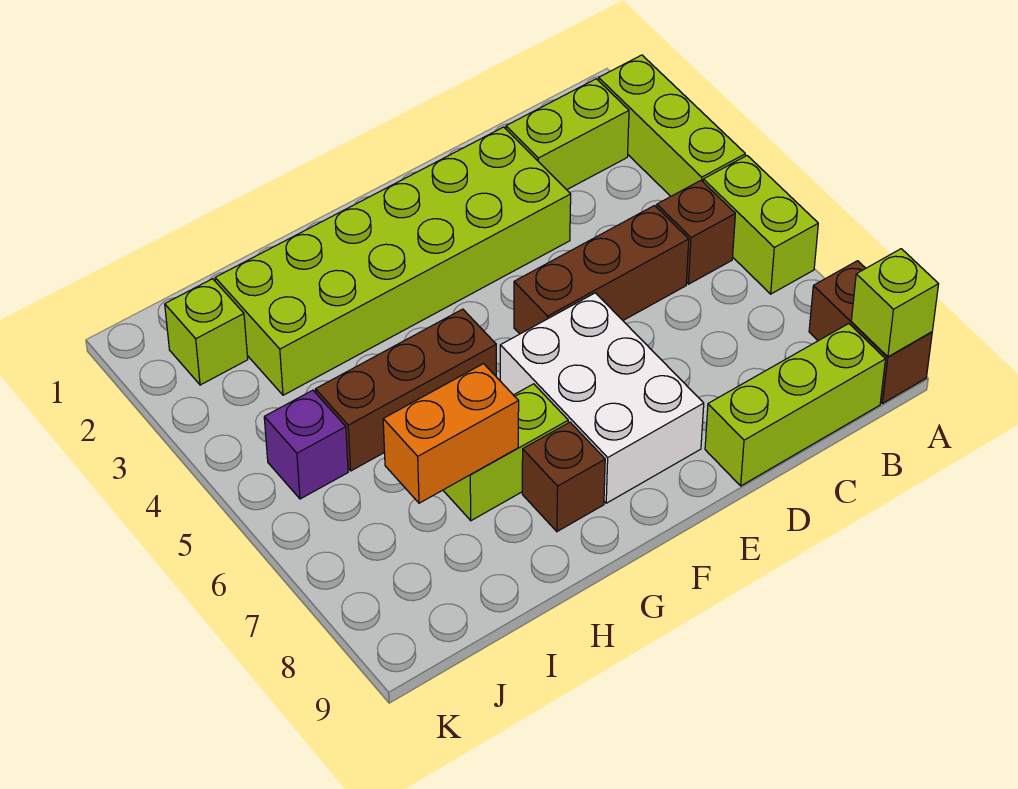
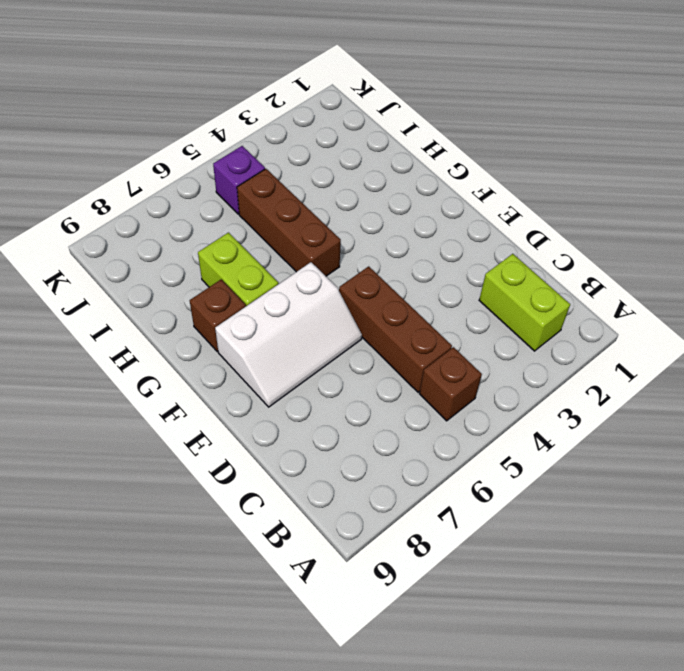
white 2x3 slope [215,262,362,407] -> white 2x3 brick [500,293,704,503]
none -> lime 1x3 brick [598,55,745,196]
none -> lime 1x2 brick [703,156,818,294]
none -> brown 1x2 brick [809,261,932,404]

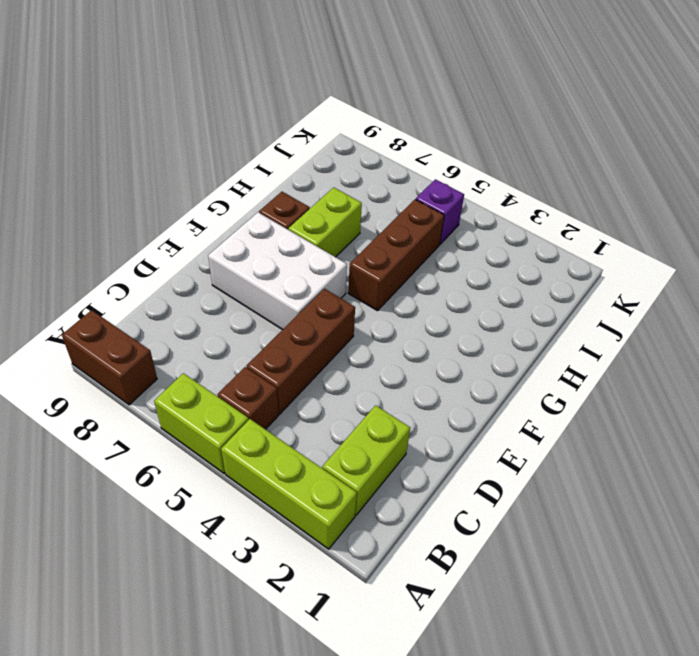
none -> lime 1x3 brick [705,324,885,486]
none -> lime 2x6 brick [215,127,571,395]
none -> lime 1x1 brick [165,279,248,385]

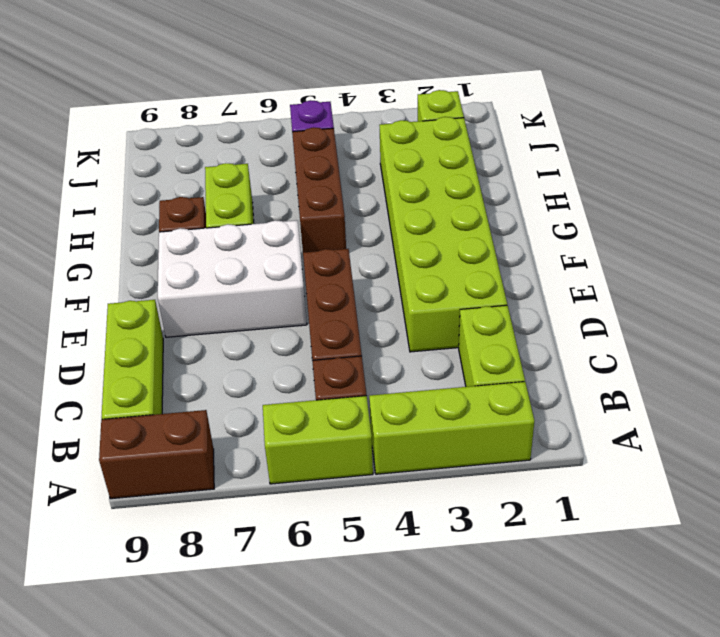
none -> lime 1x1 brick [851,249,939,357]
none -> orange 1x2 brick [383,364,519,503]

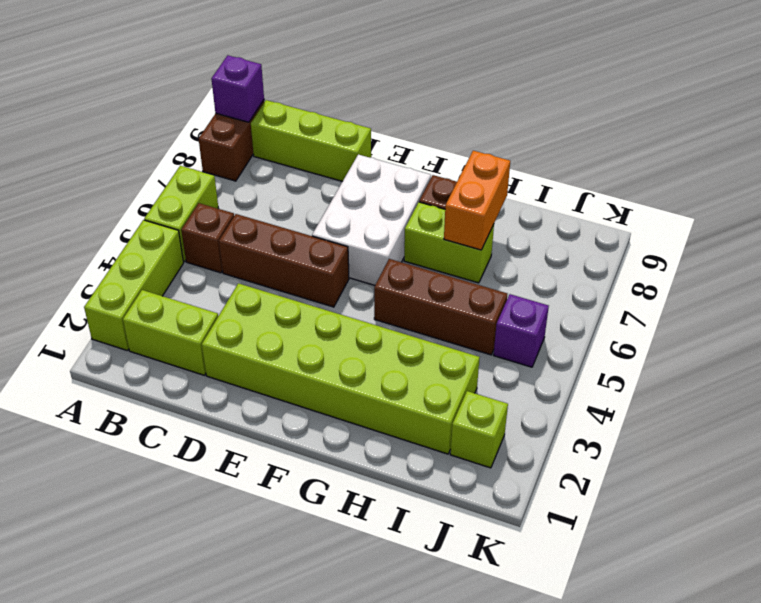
purple 1x1 brick [211,55,264,122] -> lime 1x1 brick [851,249,939,357]
orange 1x2 brick [444,151,510,250] -> orange 1x2 brick turned to [383,364,519,503]

